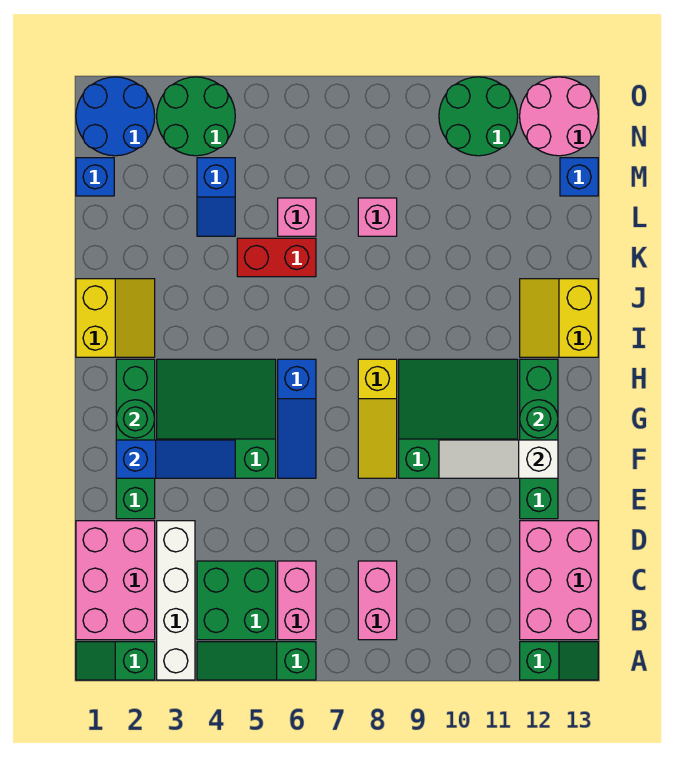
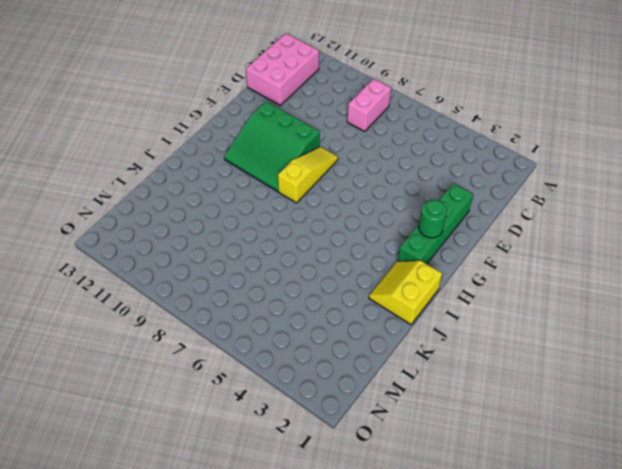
none -> green 1x2 slope [76,642,155,680]
none -> white 1x4 brick [157,521,195,680]
none -> green 1x3 slope [197,642,316,680]
none -> green 1x2 slope [520,642,598,680]

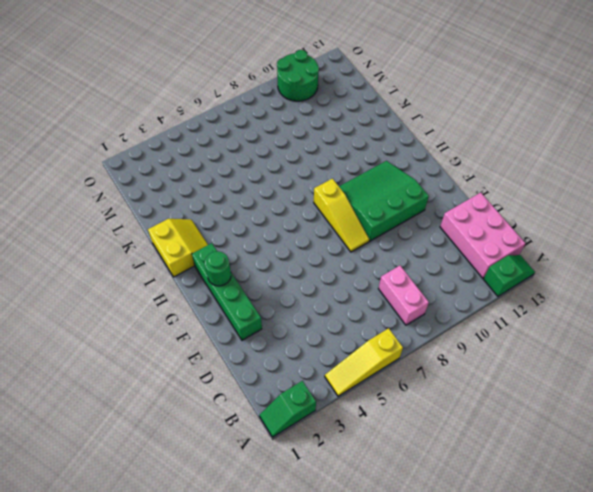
yellow 1x3 slope [325,328,403,396] -> green 1x3 slope [197,642,316,680]
none -> white 1x4 brick [157,521,195,680]
none -> pink 2x3 brick [76,521,155,640]
none -> green 2x2 brick [197,561,276,640]
none -> pink 1x2 brick [278,561,316,640]

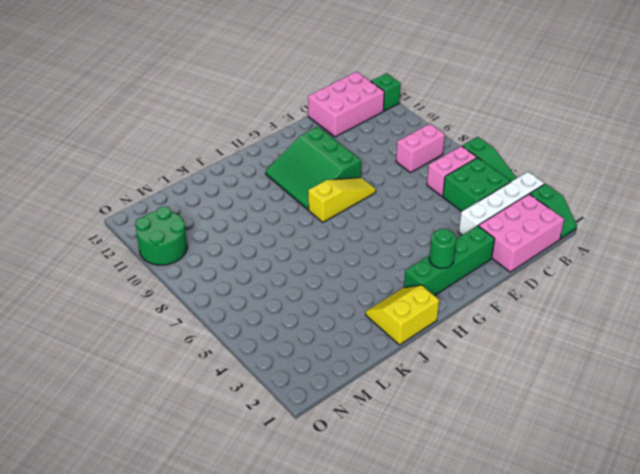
none -> green 1x4 brick [520,359,558,519]
none -> green 3x3 slope [157,359,276,478]
none -> blue 1x3 slope [278,359,316,478]
none -> yellow 2x2 slope [520,279,598,357]

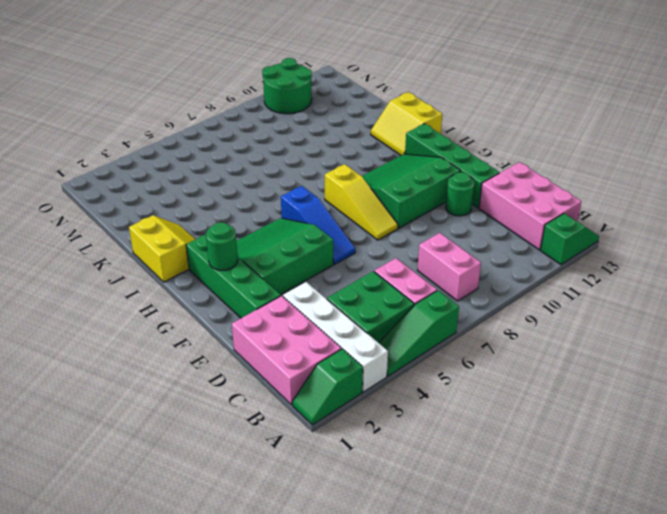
green 1x1 round brick [446,172,474,216] -> green 1x1 round brick moved to [520,400,558,438]
none -> red 1x2 brick [237,238,316,277]
none -> blue 1x2 slope [197,158,235,236]
none -> pink 1x1 brick [278,198,316,236]
none -> pink 1x1 brick [358,198,397,236]

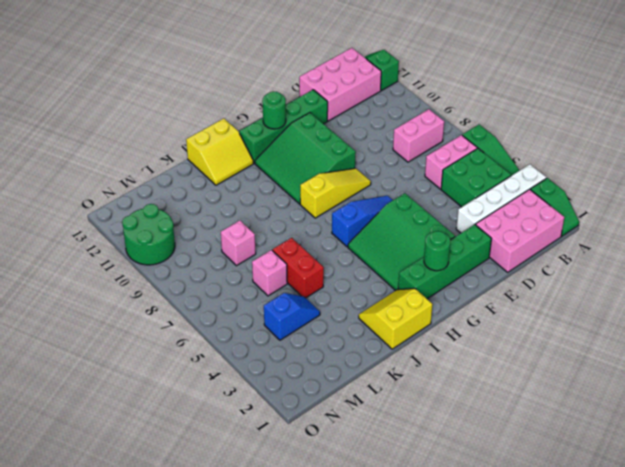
none -> blue 1x1 brick [76,158,114,196]
none -> blue 1x1 brick [560,158,598,196]
none -> blue 2x2 round brick [76,77,155,156]
none -> green 2x2 round brick [157,77,235,156]

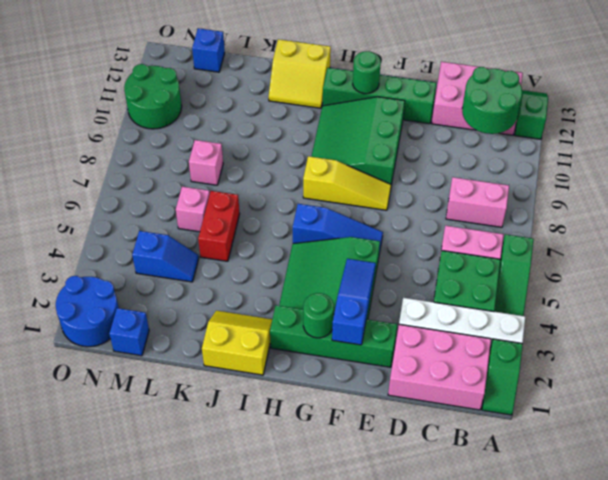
green 2x2 round brick [462,67,522,134] -> green 2x2 round brick moved to [157,77,235,156]
none -> pink 2x2 round brick [520,77,598,156]
none -> white 1x3 slope [439,440,558,478]

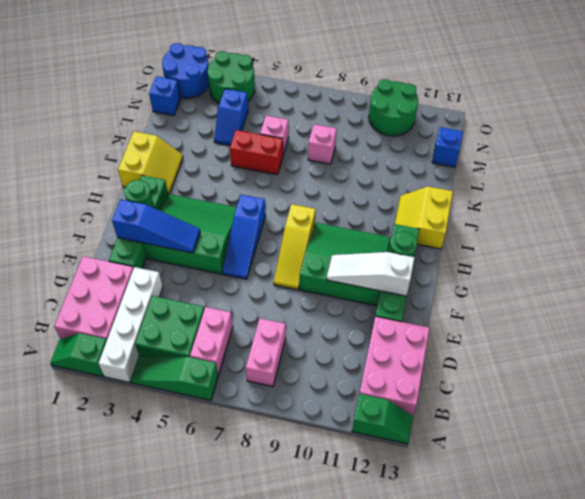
none -> pink 2x2 round brick [520,77,598,156]

